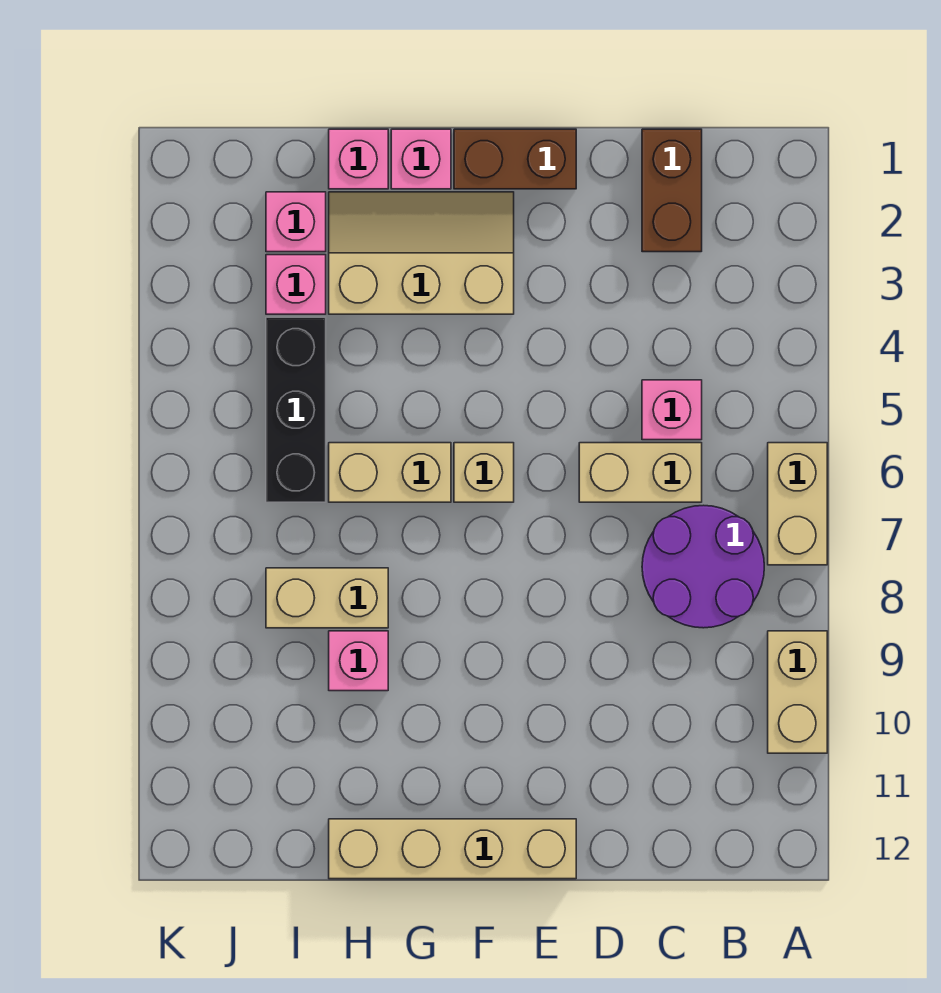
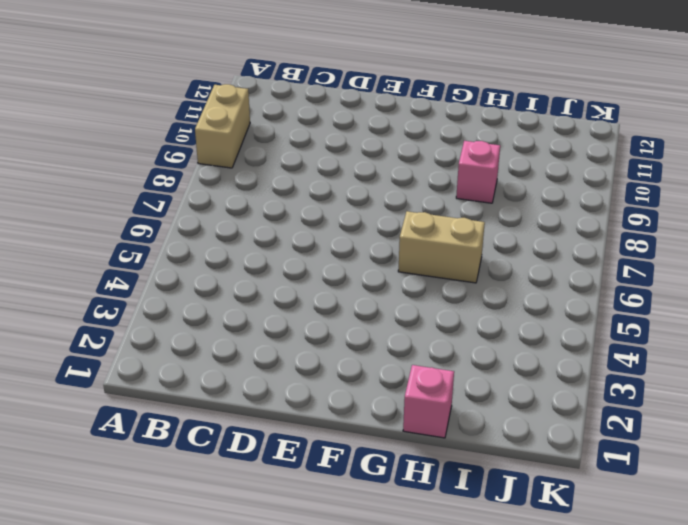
none -> tan 1x2 brick [768,443,827,565]
none -> purple 2x2 round brick [642,505,764,628]
none -> brown 1x2 brick [642,129,702,252]

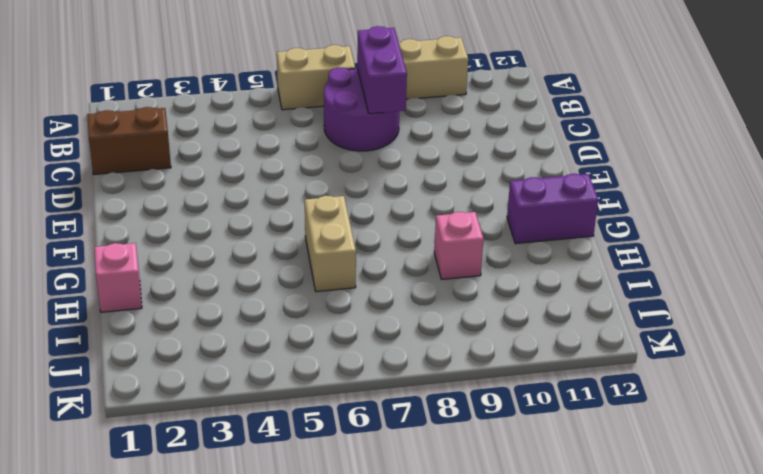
purple 1x2 brick [357,26,407,114] -> none
purple 1x2 brick [507,174,598,244] -> tan 1x4 brick [329,819,576,879]
none -> pink 1x1 brick [642,380,702,440]
none -> tan 1x2 brick [579,443,702,502]
none -> brown 1x2 brick [454,129,576,189]

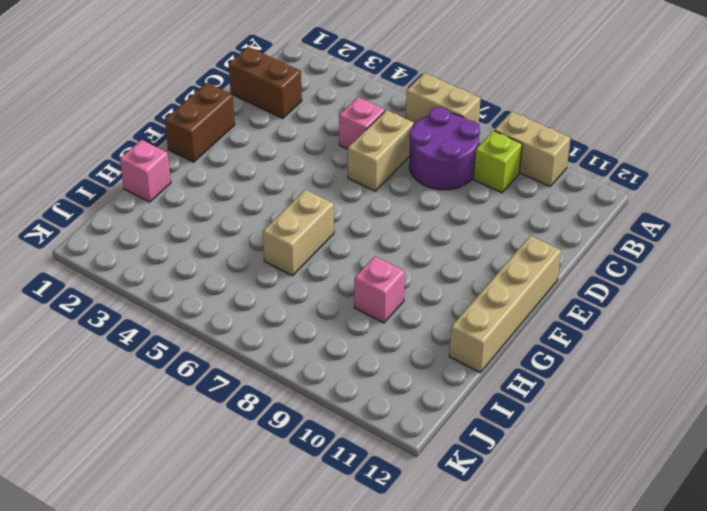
lime 1x1 brick [474,131,522,193] -> none
none -> tan 2x3 slope [329,192,514,314]
none -> tan 1x1 brick [454,443,514,502]
none -> pink 1x1 brick [391,129,451,189]

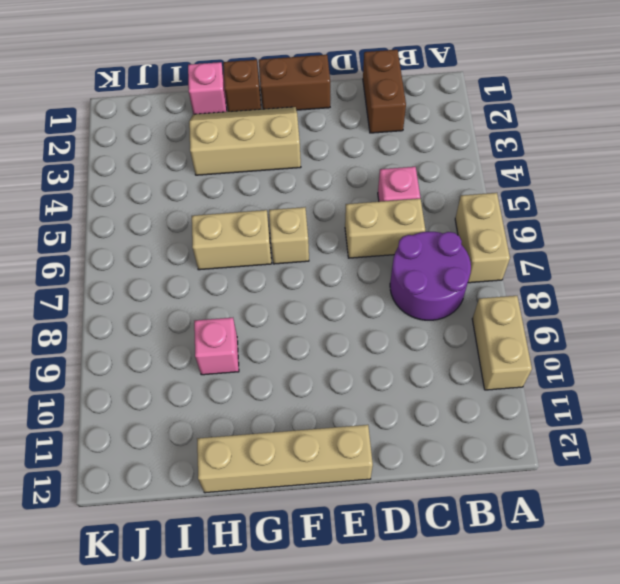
brown 1x1 brick [223,60,261,112] -> pink 1x1 brick [391,129,451,189]
none -> tan 1x2 brick [266,568,388,628]
none -> pink 1x1 brick [266,192,326,252]
none -> pink 1x1 brick [266,255,326,314]

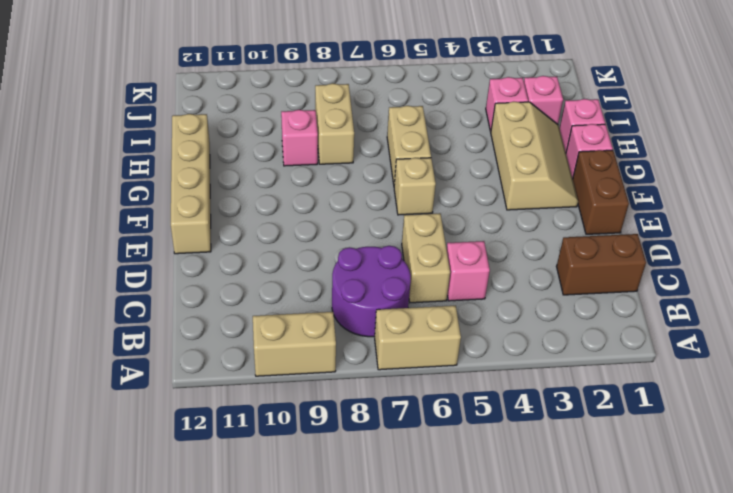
none -> black 1x3 brick [266,317,326,502]

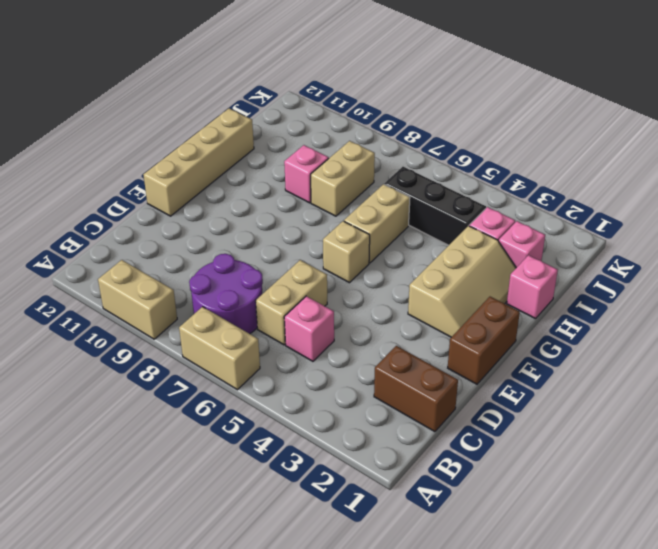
none -> pink 1x1 brick [391,129,451,189]

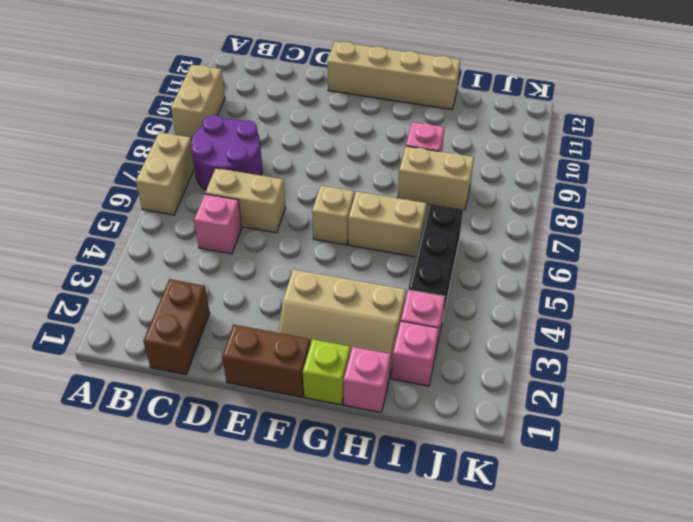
lime 1x1 brick [303,339,350,405] -> pink 1x1 brick [391,129,451,189]

